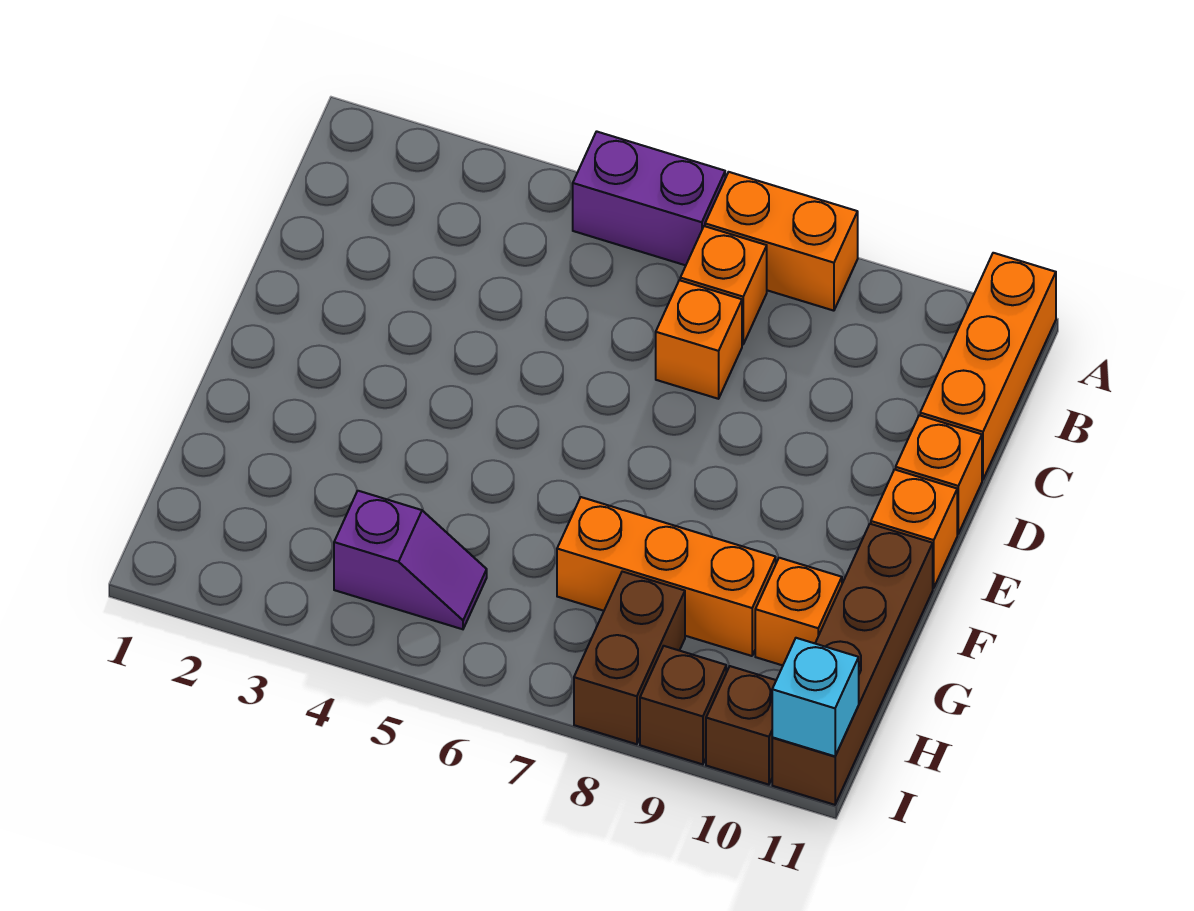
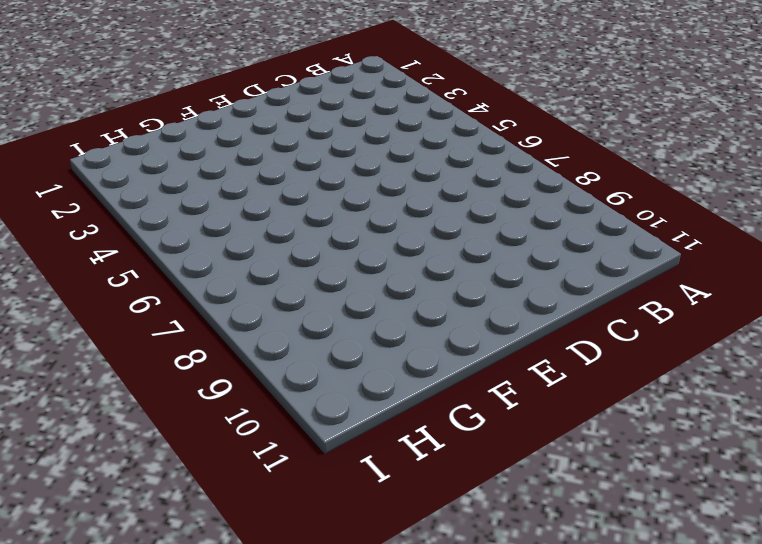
none -> purple 1x2 brick [573,131,725,265]
none -> orange 1x2 brick [705,172,858,311]
none -> orange 1x3 brick [920,253,1056,480]

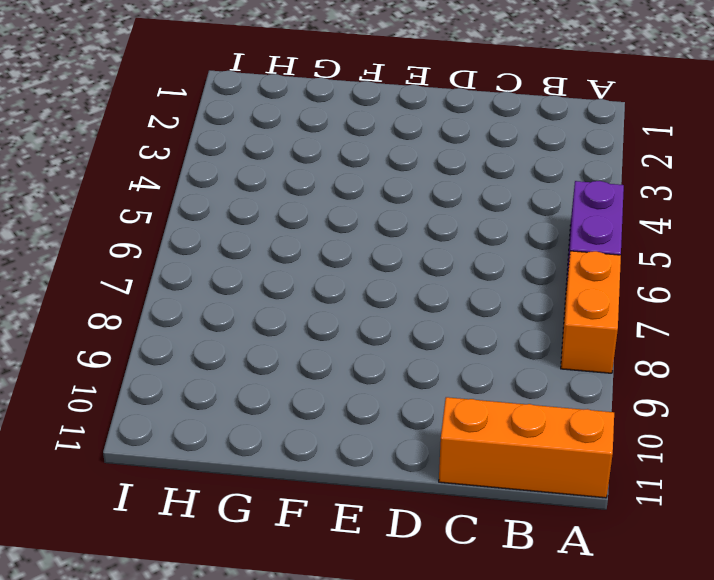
none -> orange 1x1 brick [680,226,767,345]
none -> orange 1x1 brick [656,280,742,399]
none -> orange 1x1 brick [896,415,982,534]

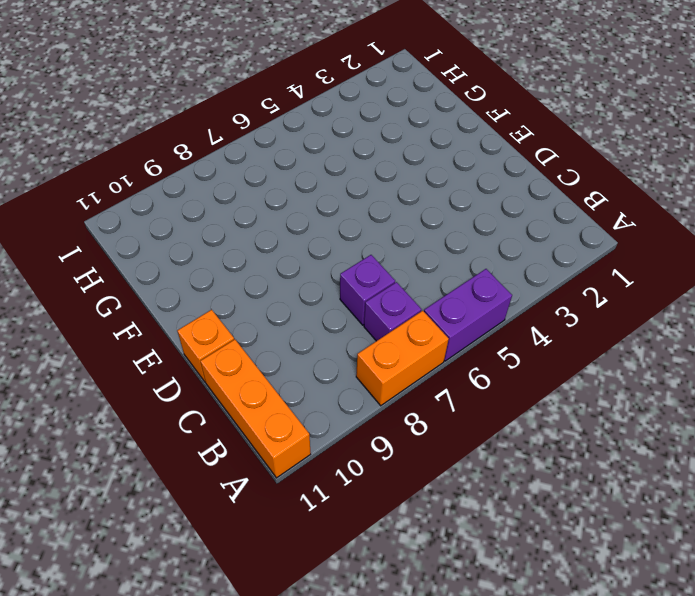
purple 1x1 brick [364,282,421,341] -> orange 1x1 brick [680,226,767,345]
purple 1x1 brick [340,255,395,325] -> orange 1x1 brick [656,280,742,399]
none -> orange 1x1 brick [871,470,957,588]
none -> brown 1x4 brick [772,524,933,805]
none -> orange 1x3 brick [557,497,776,656]

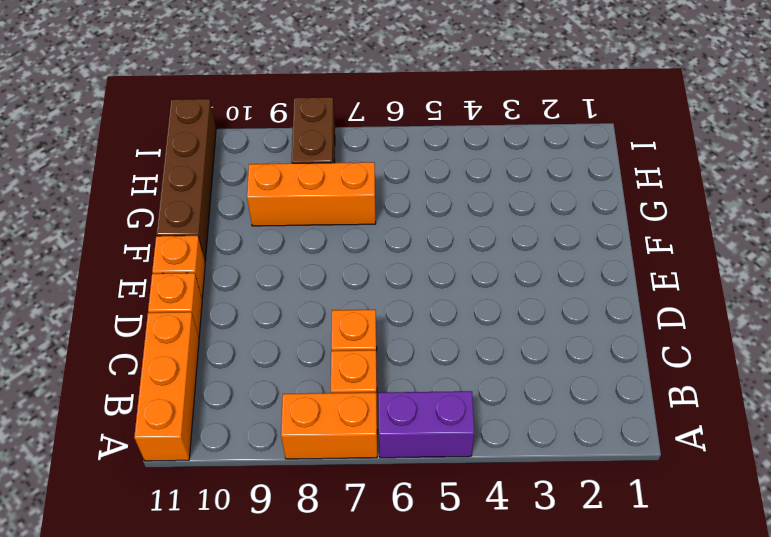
none -> orange 1x1 brick [755,558,842,665]
none -> purple 1x2 slope [334,491,487,629]
none -> brown 1x1 brick [640,646,726,764]

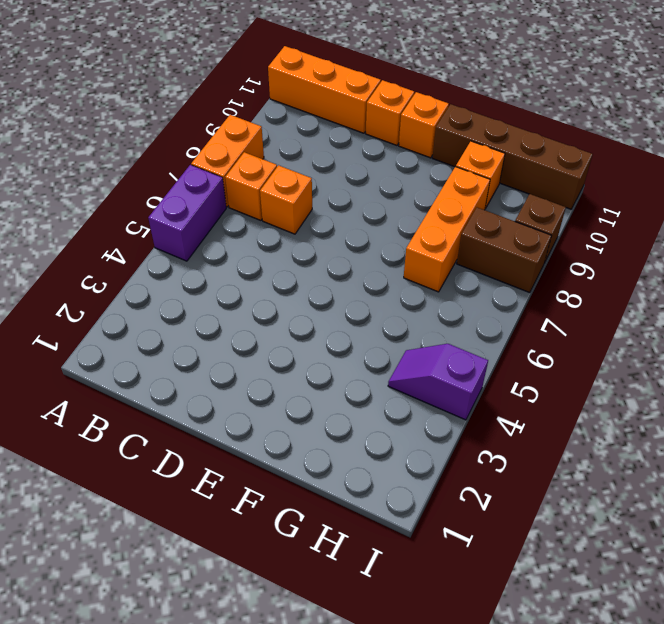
purple 1x2 slope [388,344,488,420] -> purple 1x2 slope turned to [334,491,487,629]
none -> brown 1x1 brick [706,666,776,785]
none -> cyan 1x1 brick [772,638,859,756]

